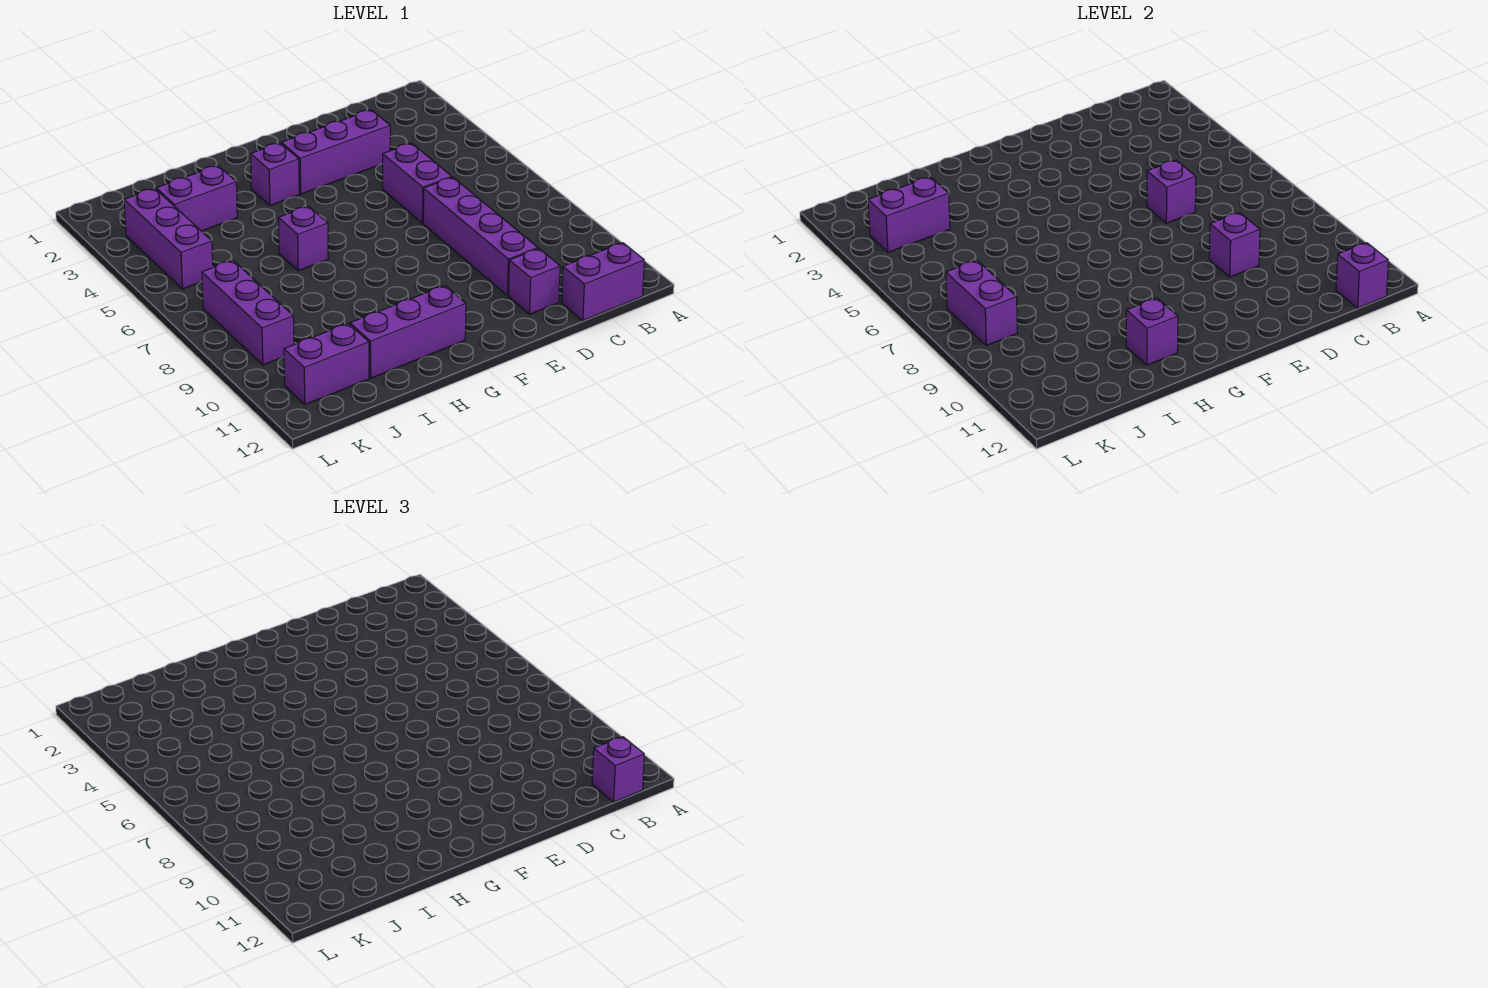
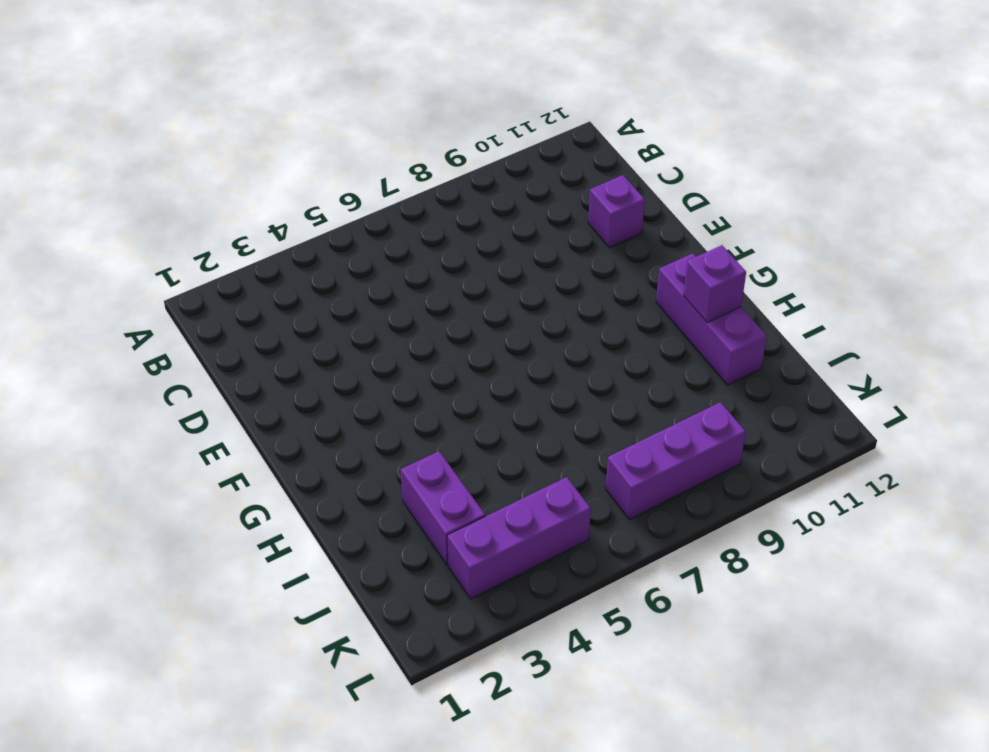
none -> purple 1x2 brick [561,243,644,321]
none -> purple 1x3 brick [282,110,390,194]
none -> purple 1x2 brick [383,143,452,223]

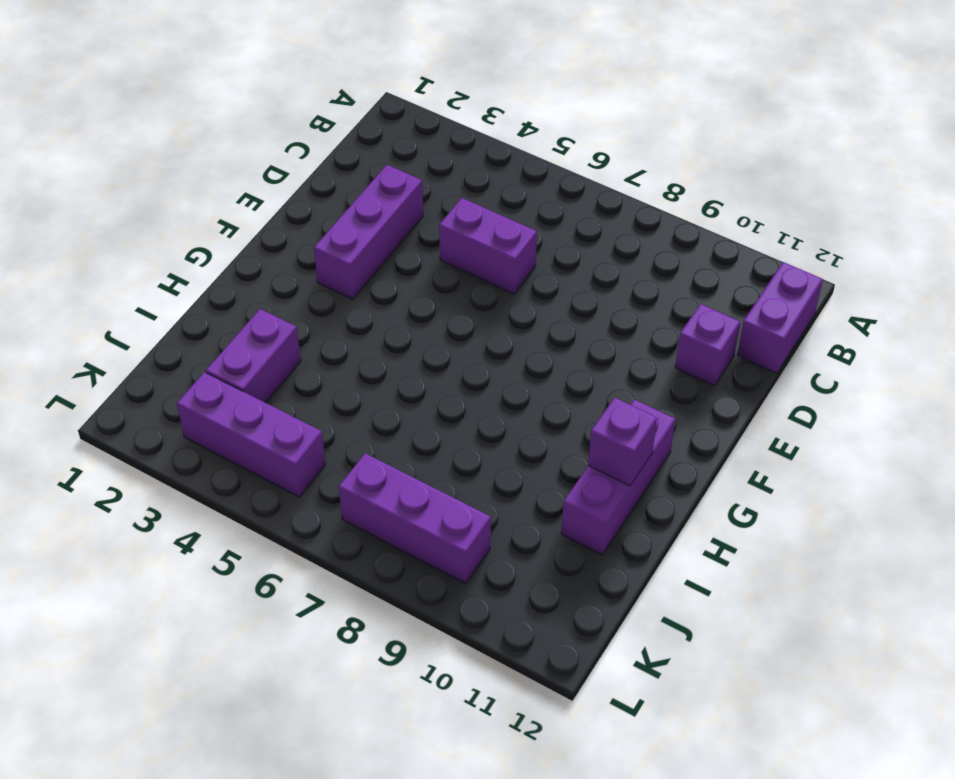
none -> purple 1x4 brick [423,177,538,296]
none -> purple 1x1 brick [251,143,299,206]
none -> purple 1x1 brick [278,206,328,271]

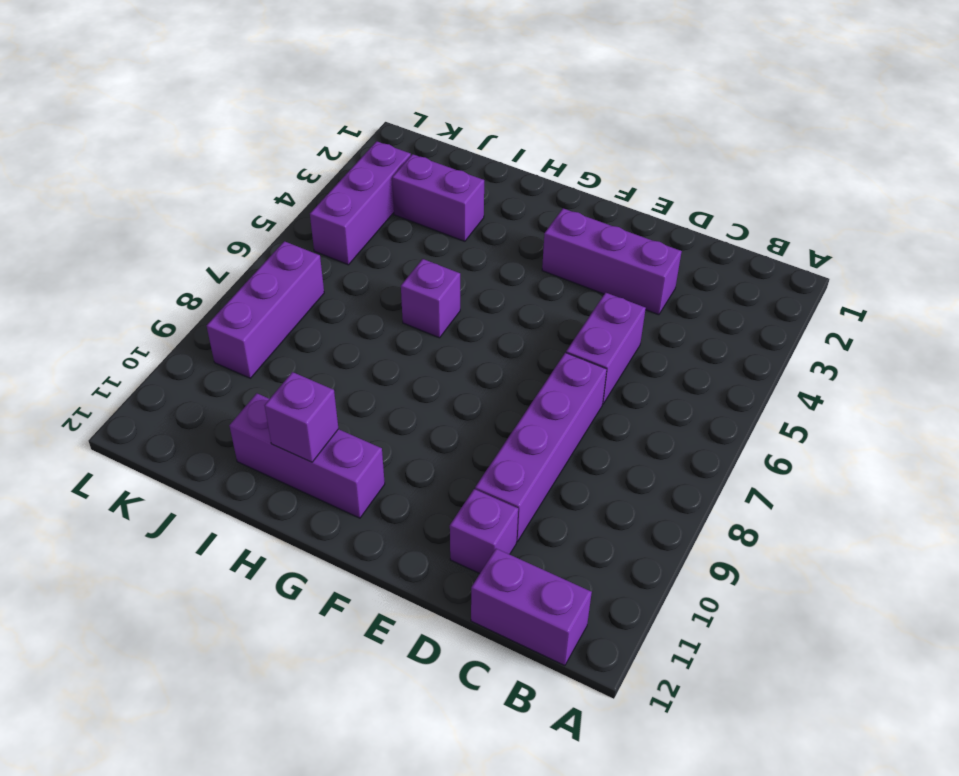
none -> purple 1x1 brick [251,143,299,206]
none -> purple 1x2 brick [284,323,369,405]
none -> purple 1x1 brick [1336,243,1388,308]

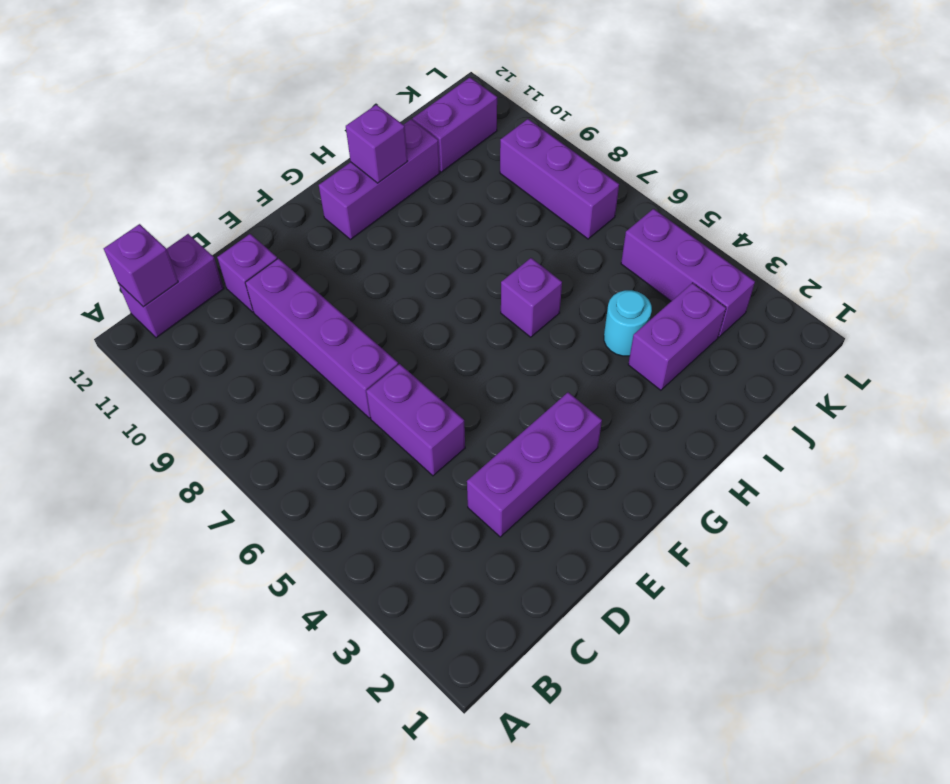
cyan 1x1 round brick [604,290,652,356] -> none
none -> purple 1x1 brick [251,143,299,206]
none -> purple 1x1 brick [1147,160,1196,223]
none -> purple 1x1 brick [1209,212,1260,277]

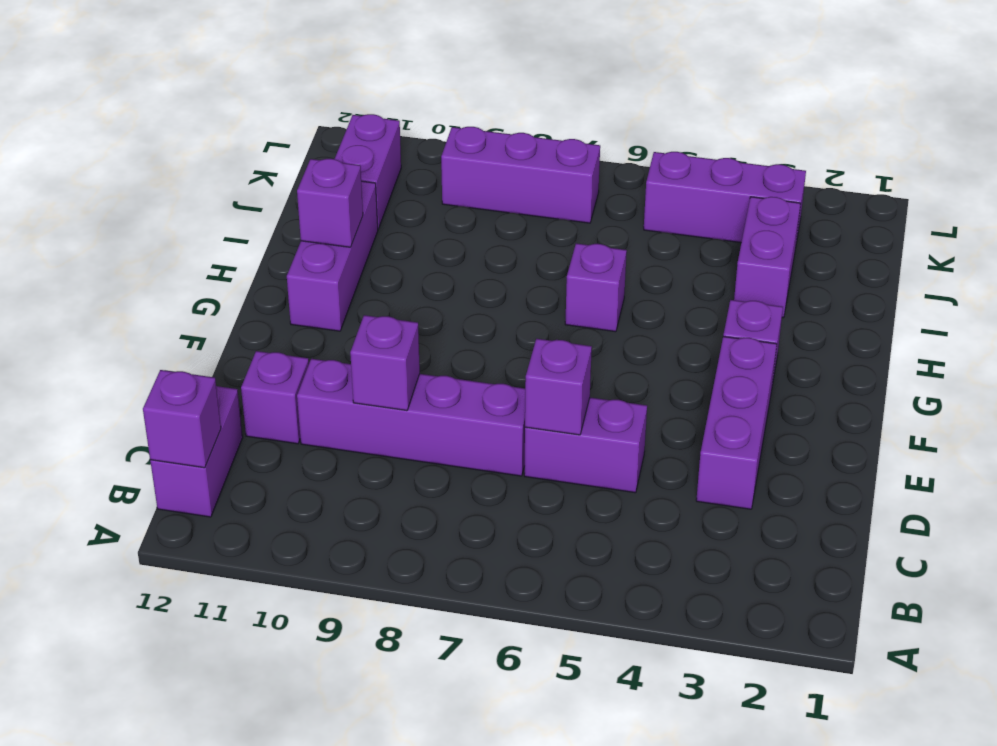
none -> purple 1x2 brick [868,177,950,252]
none -> purple 1x2 brick [946,260,1017,346]
none -> purple 1x1 brick [592,737,644,802]

